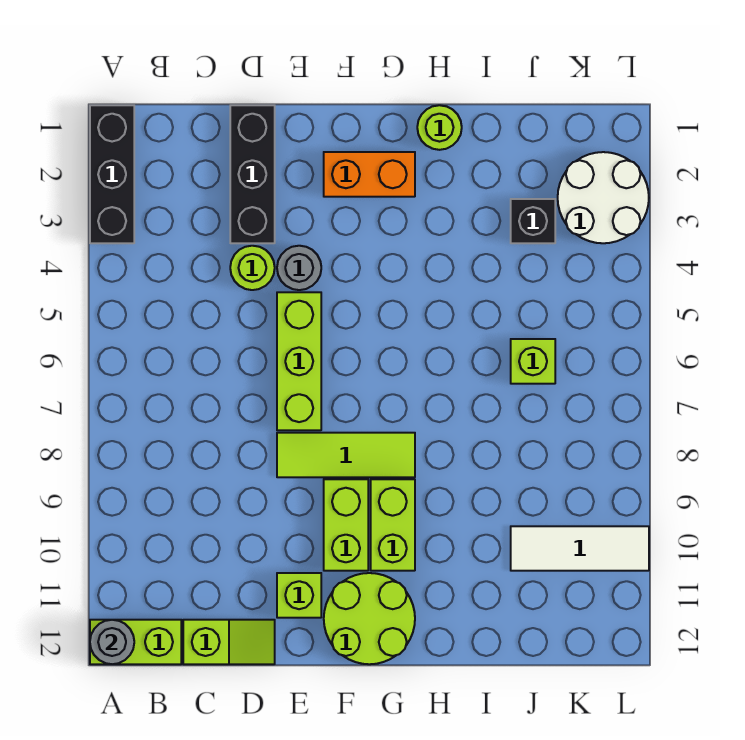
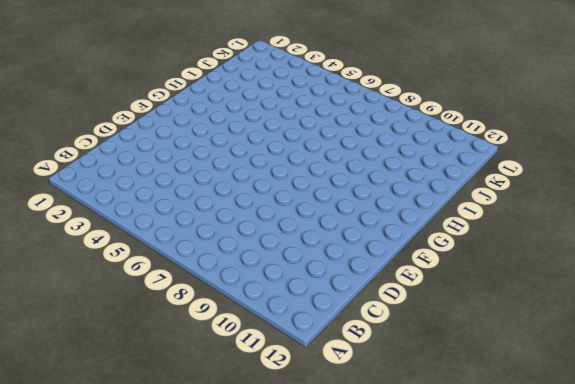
none -> black 1x3 brick [90,105,134,243]
none -> lime 1x2 brick [90,620,181,664]
none -> lime 1x2 slope [183,620,275,664]

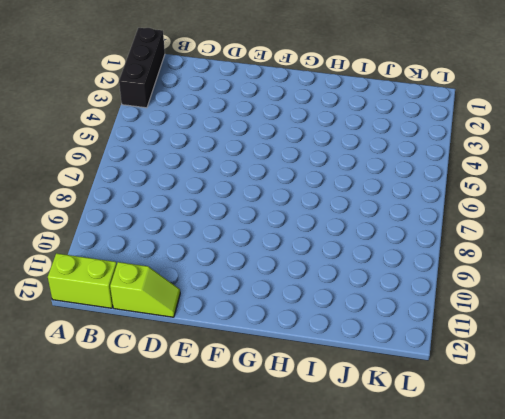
none -> black 1x3 brick [230,105,275,243]
none -> lime 1x1 round brick [230,246,275,290]
none -> grey 1x1 round brick [277,246,321,290]

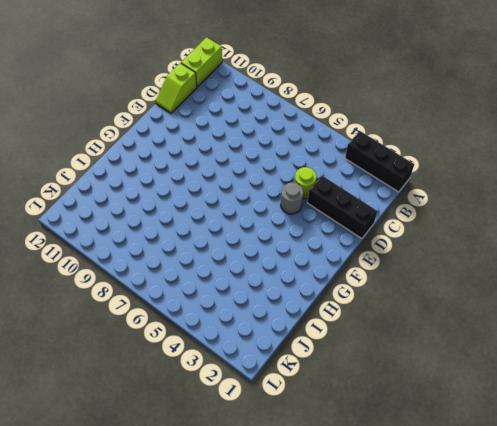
none -> lime 1x3 brick [277,292,321,430]
none -> lime 1x3 tile [277,433,415,477]
none -> lime 1x1 brick [277,573,321,618]

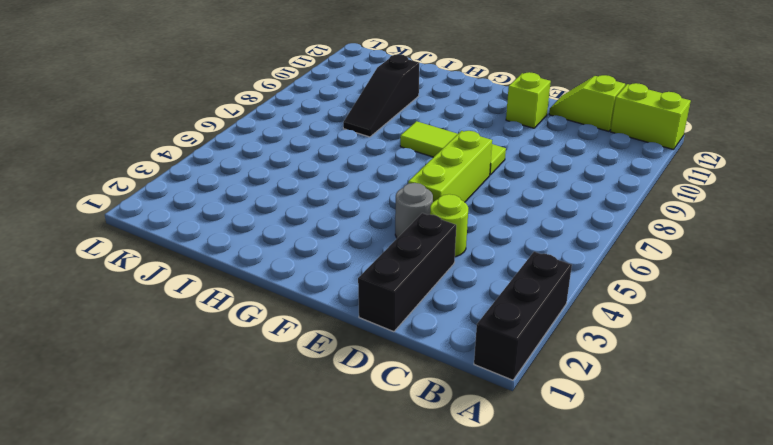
black 1x3 slope [343,54,419,137] -> none
none -> orange 1x2 brick [324,152,415,197]
none -> lime 1x2 brick [324,479,368,571]
none -> lime 2x2 round brick [324,573,415,664]

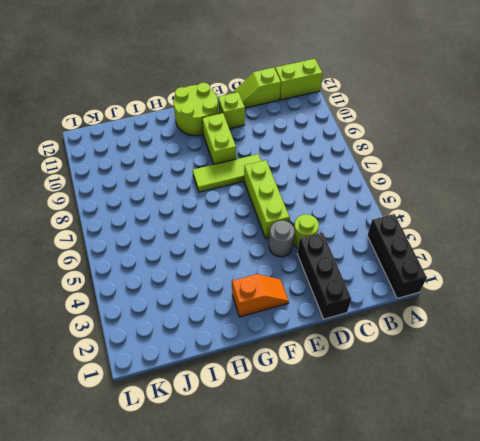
orange 1x2 slope [232,274,289,317] -> orange 1x2 brick [324,152,415,197]
none -> lime 1x2 brick [371,479,415,571]
none -> lime 1x1 round brick [417,105,462,150]
none -> black 1x1 brick [511,199,555,243]

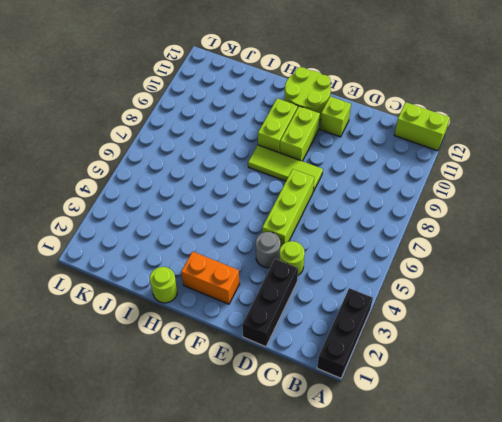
none -> lime 1x2 slope [183,620,275,664]
none -> black 1x1 brick [511,199,555,243]
none -> lime 1x1 brick [511,339,555,384]

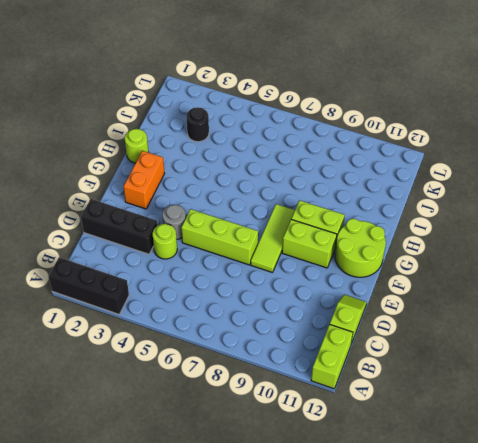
black 1x1 round brick [186,108,209,142] -> black 1x1 brick [511,199,555,243]
none -> lime 1x1 brick [277,573,321,618]
none -> lime 1x1 brick [511,339,555,384]
none -> white 1x3 tile [511,526,649,571]

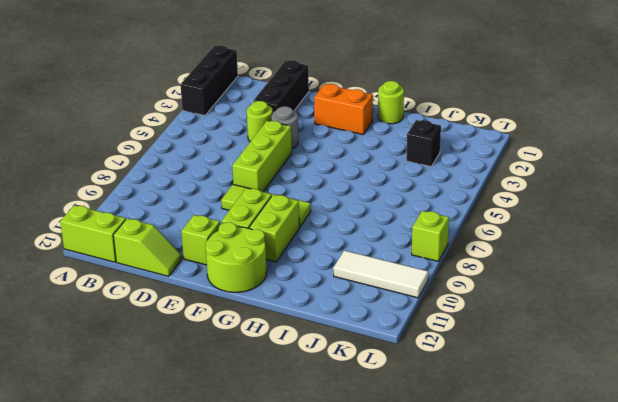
lime 1x1 brick [412,211,449,261] -> lime 1x1 brick moved to [511,339,555,384]
none -> white 2x2 round brick [558,152,649,243]
none -> grey 1x1 round brick [90,620,134,664]

